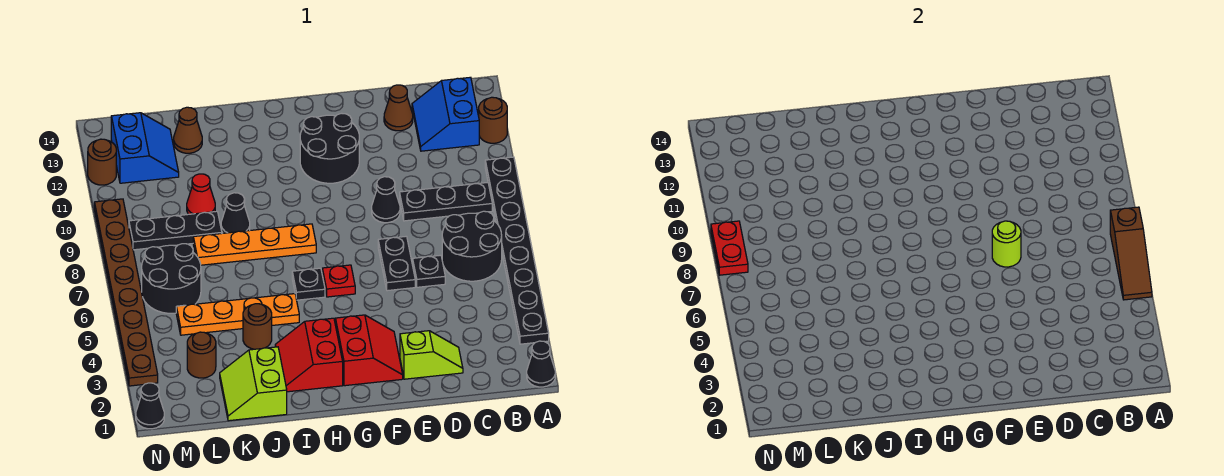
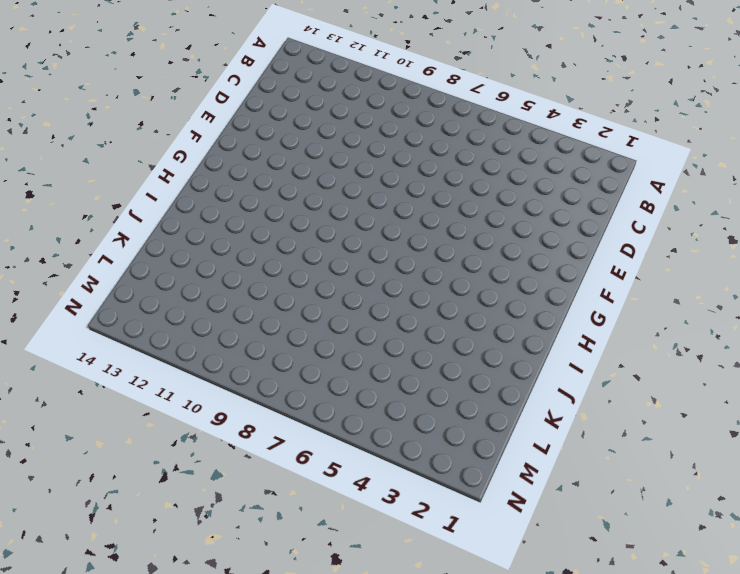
none -> black 1x1 cone [527,341,555,387]
none -> black 1x8 plate [485,157,549,344]
none -> brown 1x1 round brick [479,97,507,143]
none -> black 2x2 round brick [442,211,502,281]

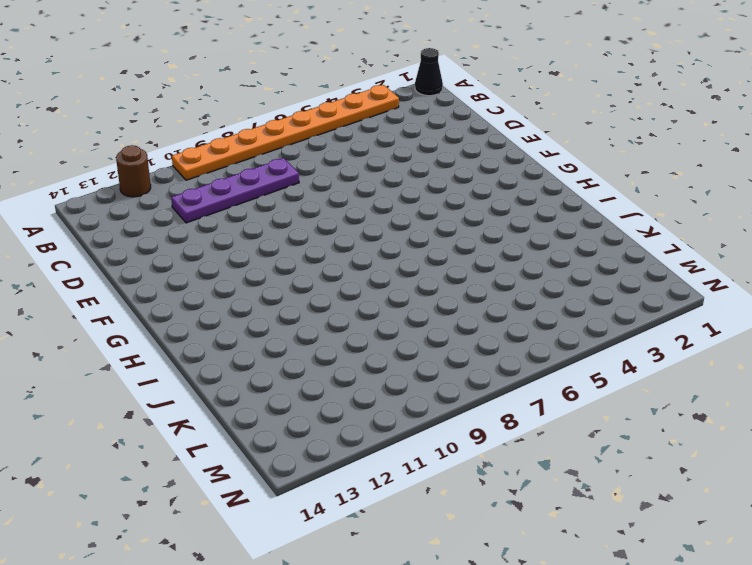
orange 1x8 plate [172,85,399,180] -> black 1x8 plate [485,157,549,344]
purple 1x4 plate [171,158,299,223] -> black 1x3 plate [400,182,492,221]
none -> black 2x2 round brick [442,211,502,281]
none -> blue 2x2 slope [412,77,479,151]
none -> lime 1x2 slope [400,331,463,379]
none -> black 1x1 plate [413,255,445,287]

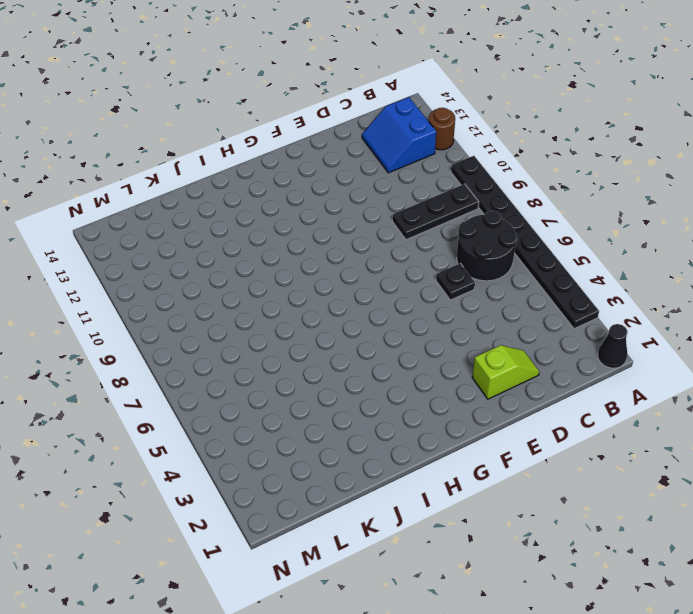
none -> brown 1x1 cone [384,85,413,131]
none -> black 1x2 plate [378,236,415,291]
none -> black 1x1 cone [372,177,400,223]
none -> red 2x2 slope [335,315,403,386]

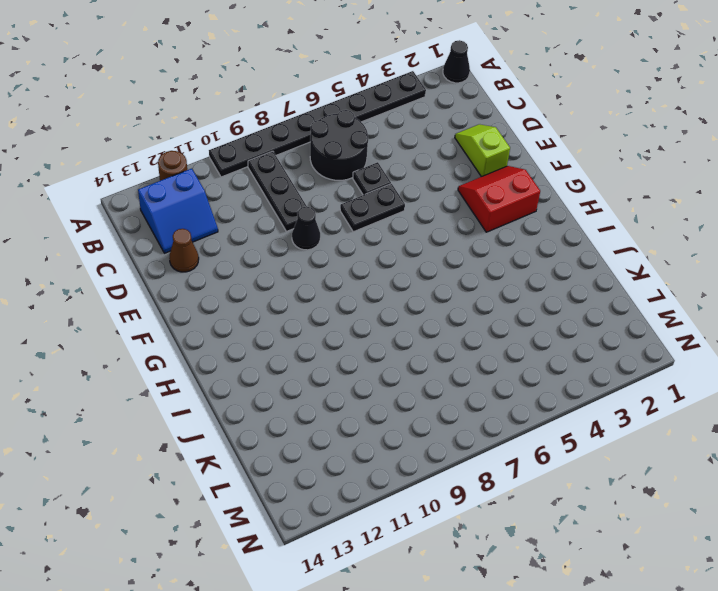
none -> black 2x2 round brick [300,113,359,183]
none -> red 1x1 plate [322,265,355,297]
none -> red 2x2 slope [275,318,343,392]
none -> black 1x1 plate [292,268,325,300]

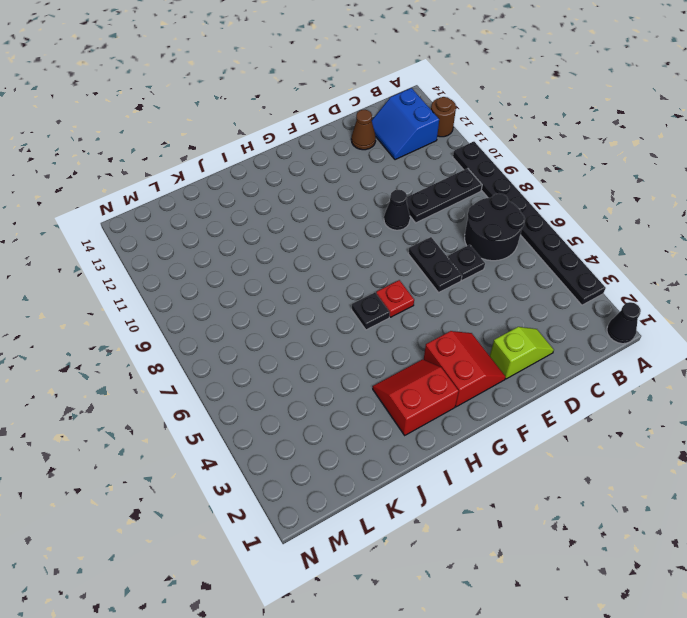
red 2x2 slope [373,360,459,435] -> red 2x2 slope turned to [275,318,343,392]
none -> black 2x2 round brick [300,113,359,183]
none -> orange 1x4 plate [193,224,316,265]
none -> orange 1x4 plate [176,294,299,335]
none -> lime 2x2 slope [220,347,287,421]

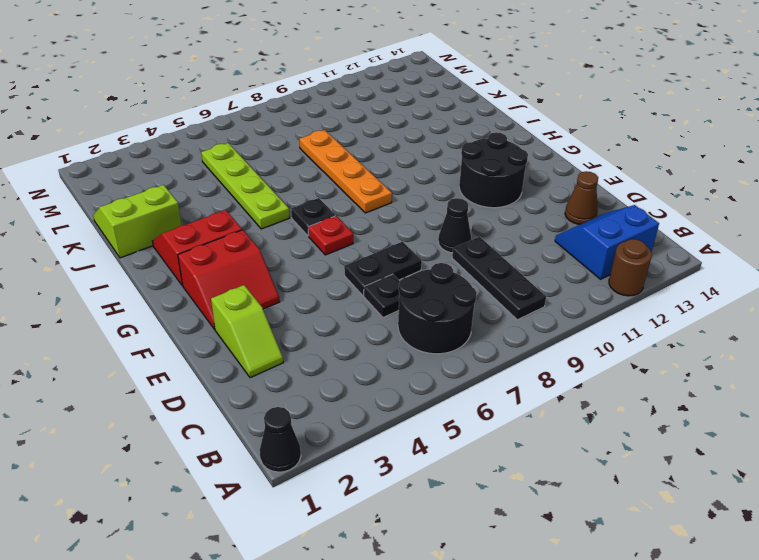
lime 1x4 plate [201,143,289,229] -> orange 1x4 plate [176,294,299,335]
none -> black 1x8 plate [485,157,549,344]
none -> brown 1x1 round brick [243,304,272,349]
none -> black 1x1 cone [221,193,250,233]
none -> black 1x3 plate [129,211,222,250]

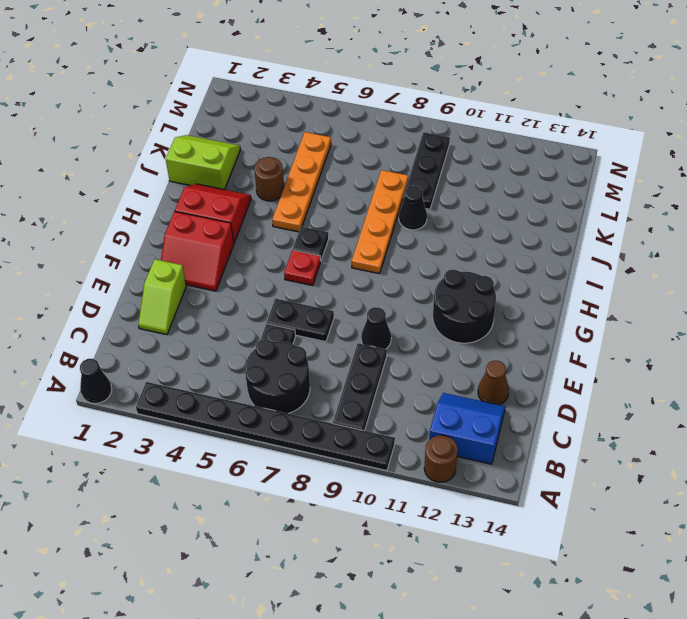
none -> red 1x1 cone [187,174,215,214]
none -> brown 1x1 cone [174,107,202,153]
none -> brown 1x1 round brick [187,332,216,378]
none -> black 2x2 round brick [142,244,201,313]

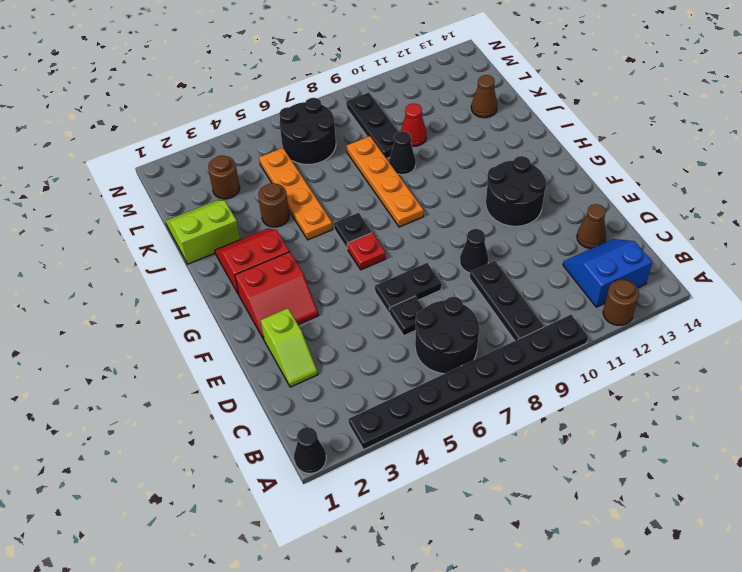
none -> blue 2x2 slope [111,113,179,183]
none -> black 1x1 cone [136,383,164,429]
none -> brown 1x8 plate [94,199,158,386]
none -> brown 1x1 round brick [88,139,116,185]

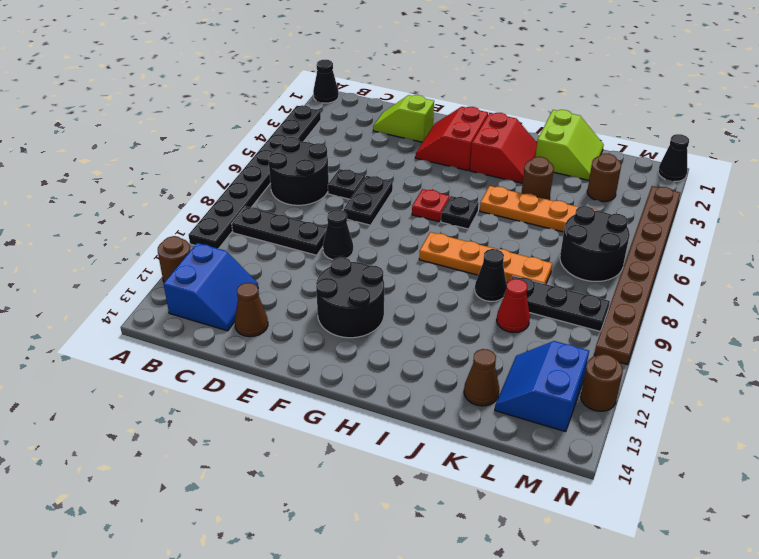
none -> brown 1x3 slope [1110,207,1152,300]
none -> lime 1x1 round brick [992,221,1021,267]
none -> red 1x2 plate [711,221,748,275]

